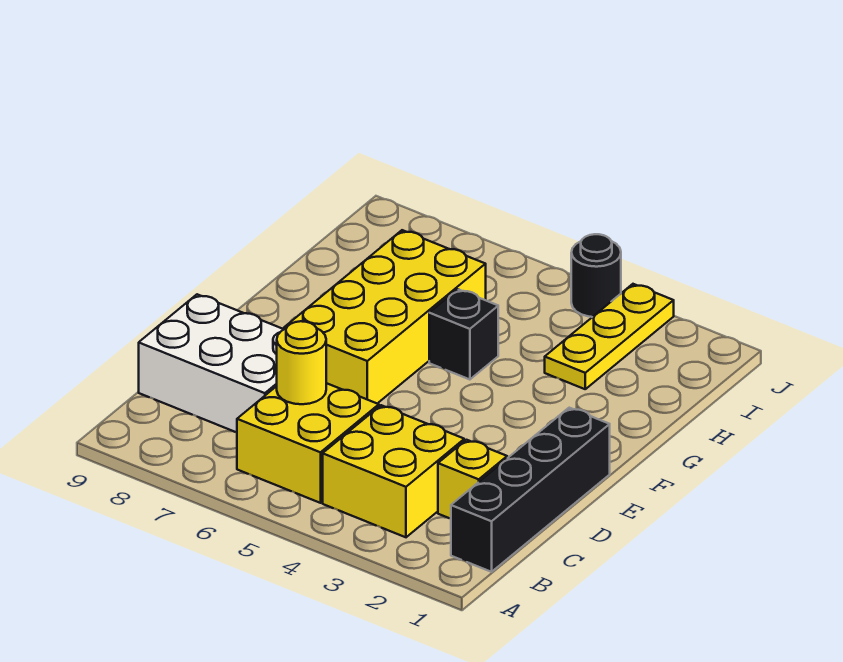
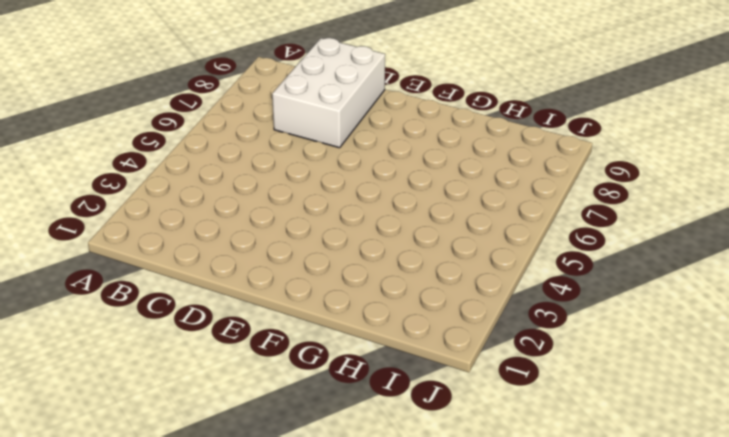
none -> black 1x4 brick [451,408,610,572]
none -> yellow 2x2 brick [323,405,464,537]

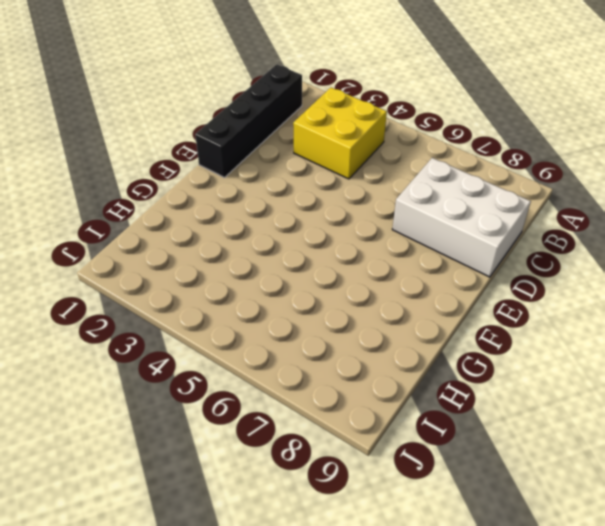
none -> yellow 2x2 brick [237,383,379,503]
none -> yellow 1x1 brick [438,440,507,519]

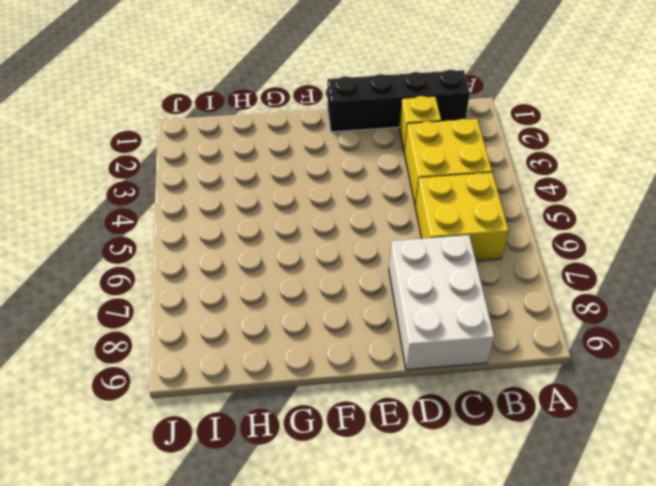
none -> yellow 2x4 brick [284,230,486,404]
none -> black 1x1 brick [429,289,498,380]

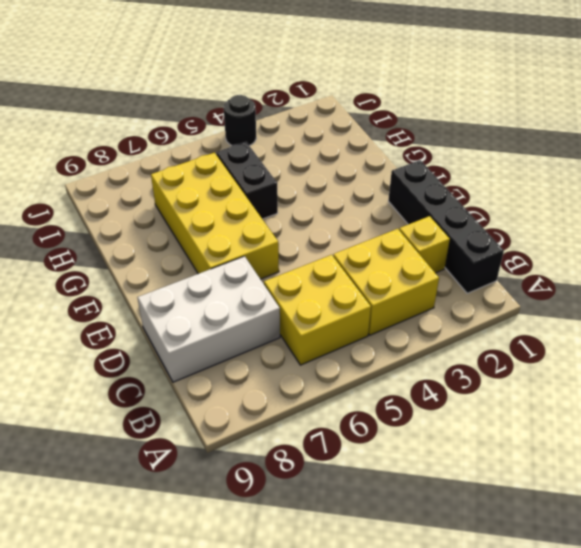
black 1x2 brick [216,142,278,219] -> black 1x1 brick [429,289,498,380]
none -> yellow 1x3 plate [545,284,674,389]
none -> yellow 1x1 round brick [277,321,326,404]

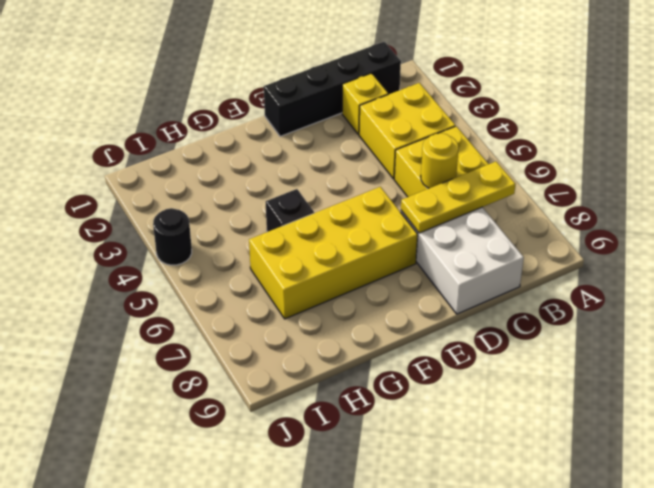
yellow 1x3 plate [401,162,515,233] -> yellow 1x3 plate moved to [545,284,674,389]

